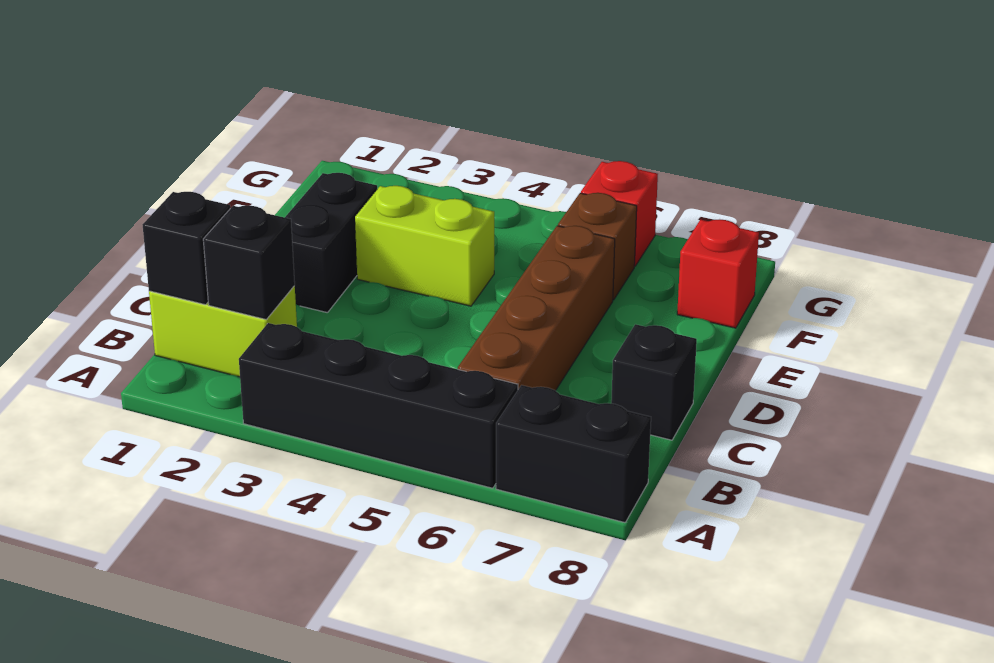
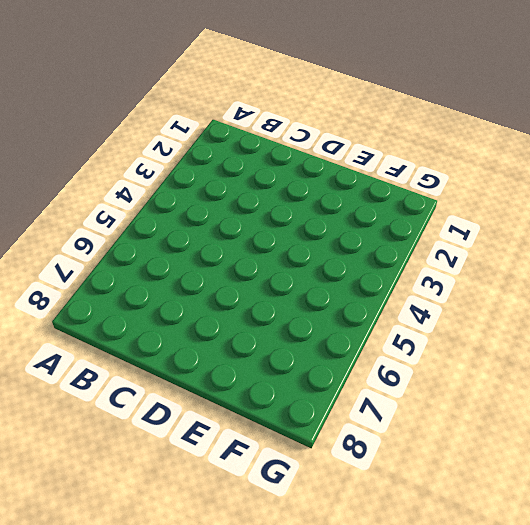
none -> black 1x4 brick [239,323,518,488]
none -> black 1x2 brick [496,385,651,523]
none -> lime 1x2 brick [149,286,297,377]

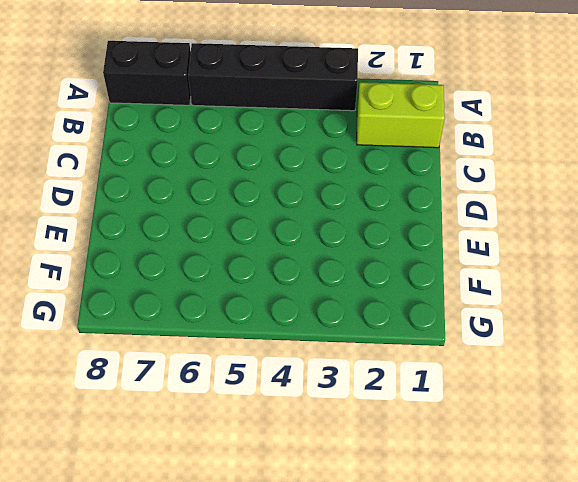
none -> brown 1x4 brick [458,226,615,391]
none -> black 1x1 brick [611,324,697,440]
none -> black 1x2 brick [285,173,377,313]

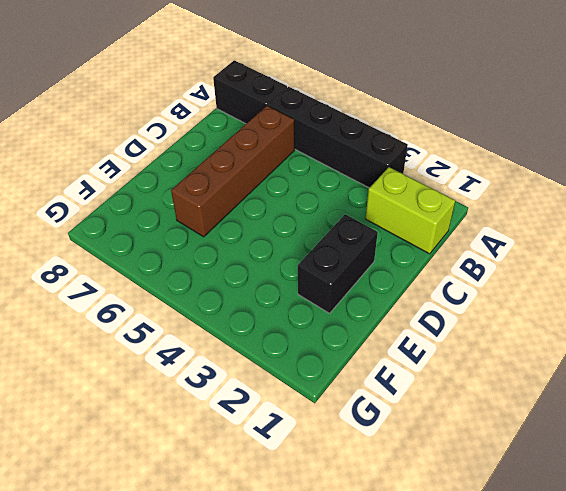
none -> black 1x1 brick [611,324,697,440]
none -> lime 1x2 brick [355,186,494,306]
none -> brown 1x1 brick [558,193,637,300]

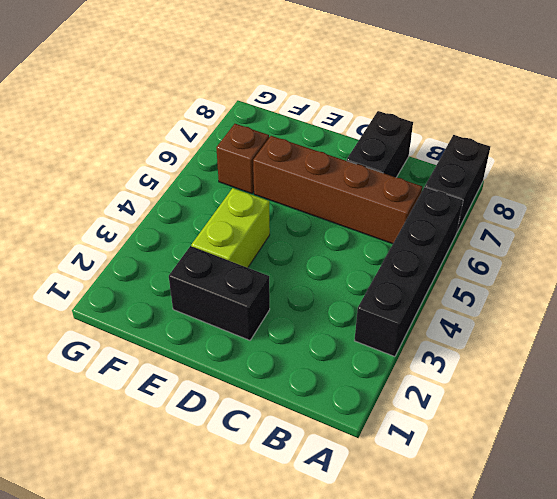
black 1x2 brick [347,111,413,177] -> black 1x1 brick [611,324,697,440]
none -> lime 1x2 brick [149,286,297,377]
none -> red 1x1 brick [677,219,759,328]
none -> red 1x1 brick [581,161,658,266]

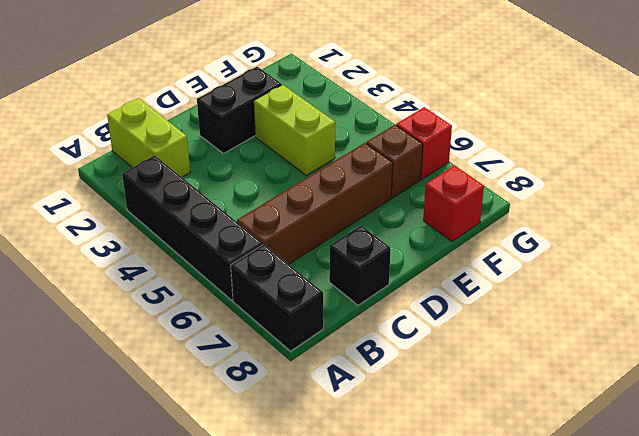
none -> black 1x1 brick [143,192,230,305]
none -> black 1x1 brick [203,206,295,319]

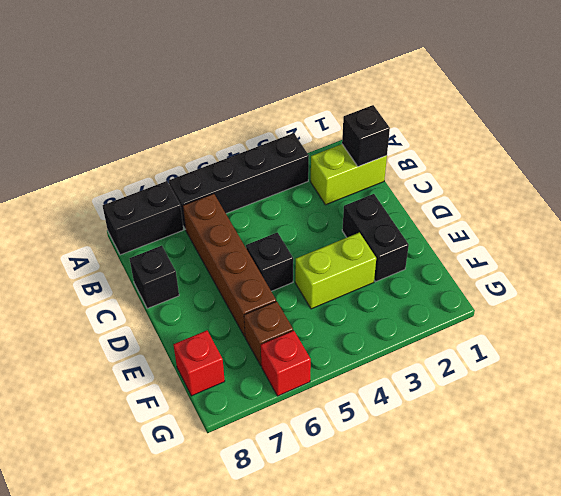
black 1x1 brick [246,232,293,291] -> black 1x1 brick moved to [203,206,295,319]

